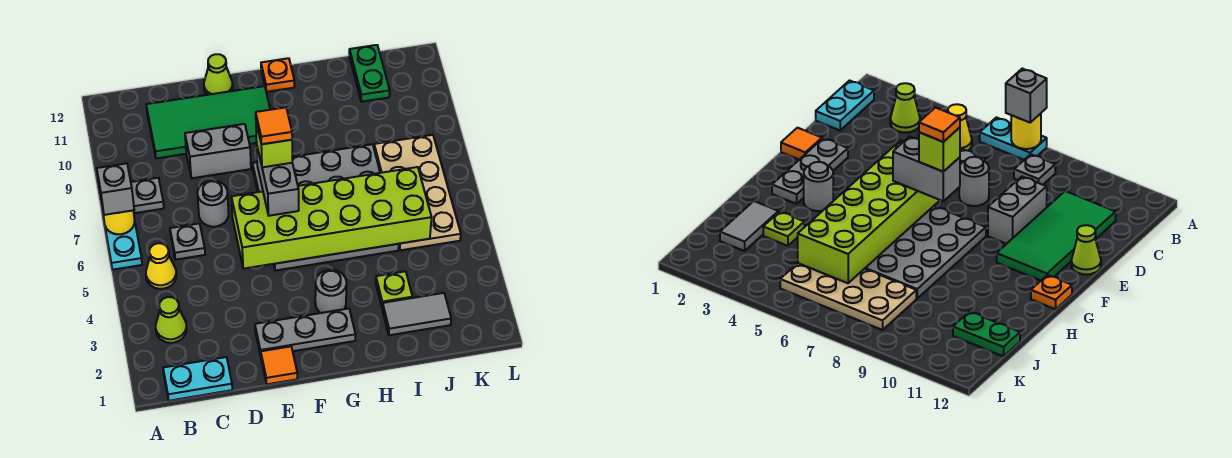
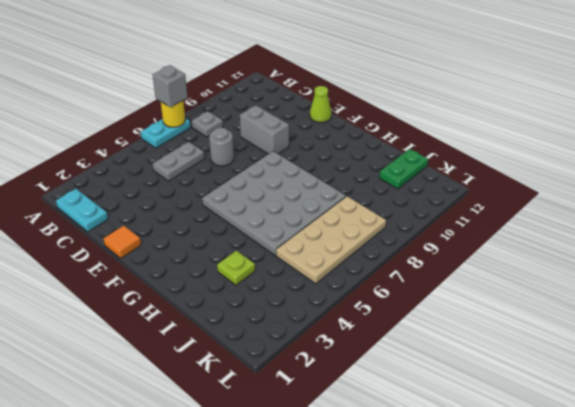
grey 1x2 plate [153,142,205,181] -> grey 1x1 plate [170,224,205,259]
none -> lime 1x1 cone [156,297,187,343]
none -> yellow 1x1 cone [146,243,176,289]
none -> green 2x4 tile [146,86,270,158]

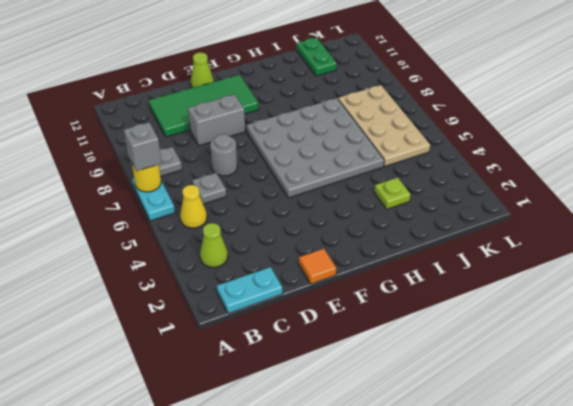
none -> grey 1x3 plate [255,309,356,356]
none -> grey 1x1 round brick [315,270,346,313]
none -> orange 1x1 plate [261,58,294,92]

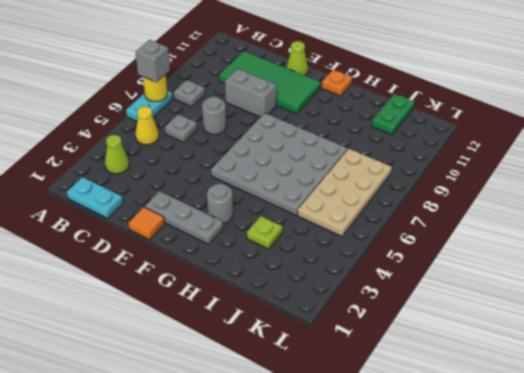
none -> grey 1x2 tile [382,293,451,335]
none -> lime 2x6 brick [231,167,432,269]
none -> grey 1x2 brick [257,147,299,216]

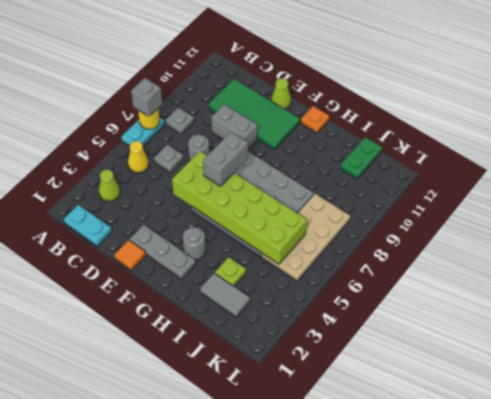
none -> lime 1x1 brick [256,123,292,167]
none -> orange 1x1 tile [256,107,292,144]

